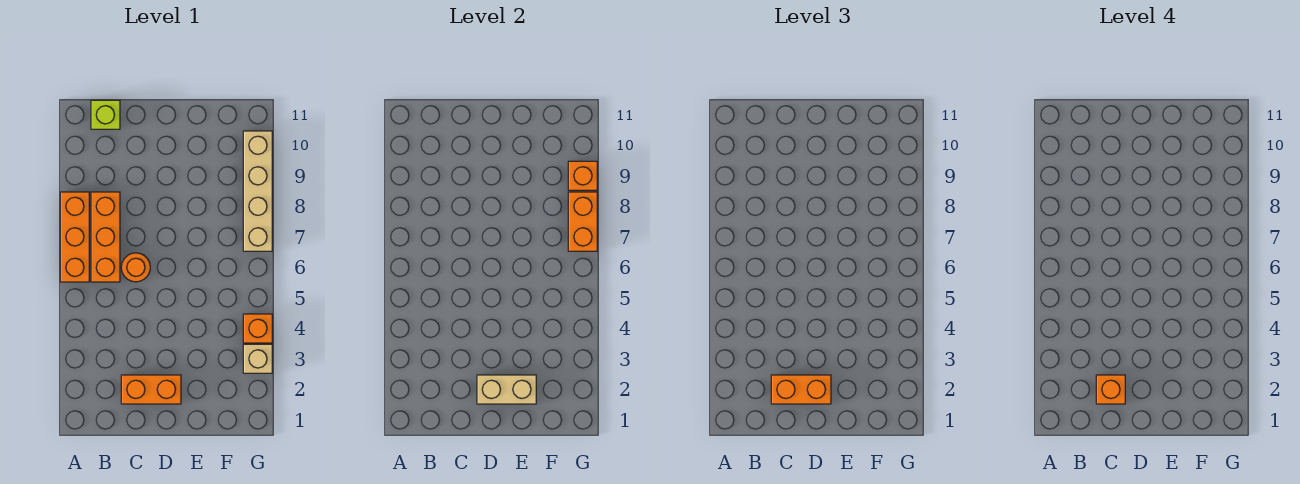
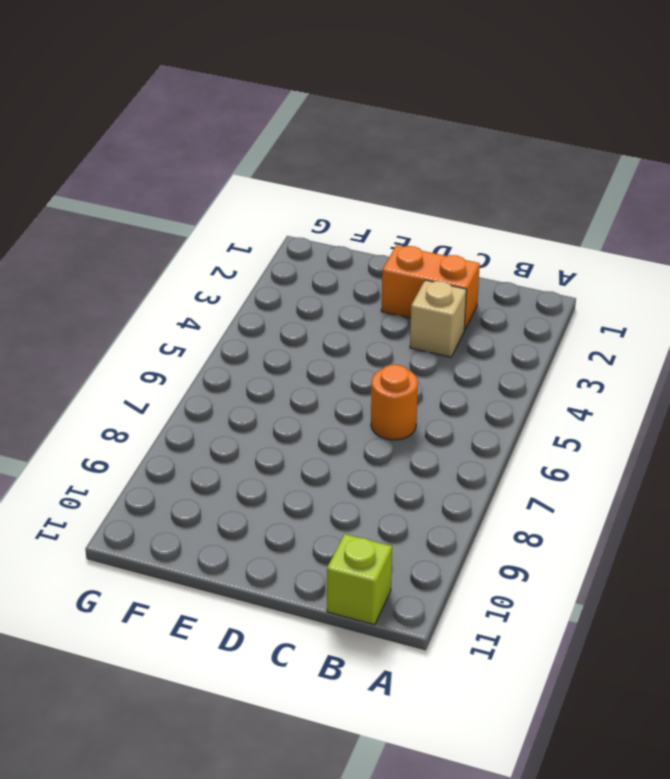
tan 1x1 brick [410,280,467,357] -> tan 1x1 brick moved to [243,344,272,373]
none -> orange 1x3 brick [60,192,89,282]
none -> orange 1x3 brick [91,192,120,282]
none -> orange 1x1 brick [243,314,272,343]

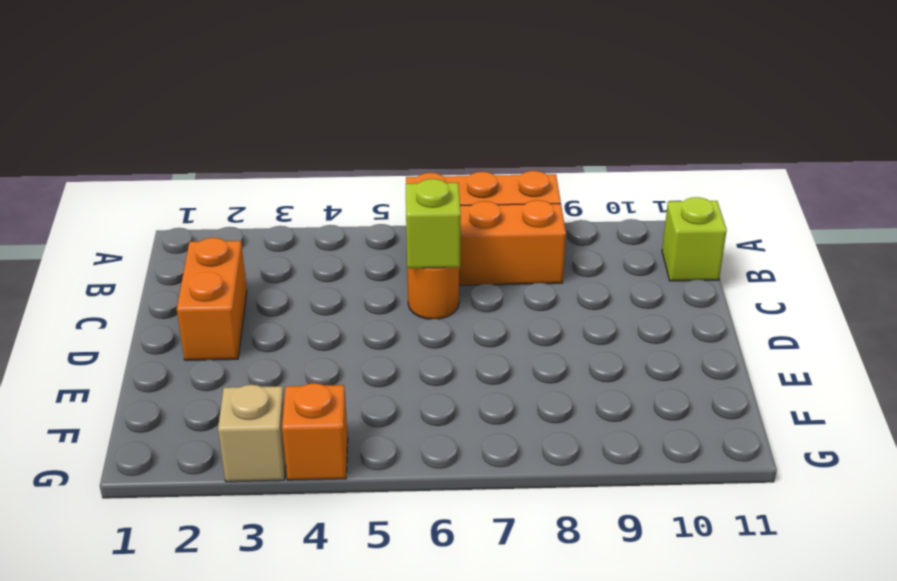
lime 1x1 brick [406,179,461,269] -> none
none -> tan 1x4 brick [243,131,272,251]
none -> tan 1x2 brick [477,375,536,404]
none -> orange 1x2 brick [568,192,597,251]

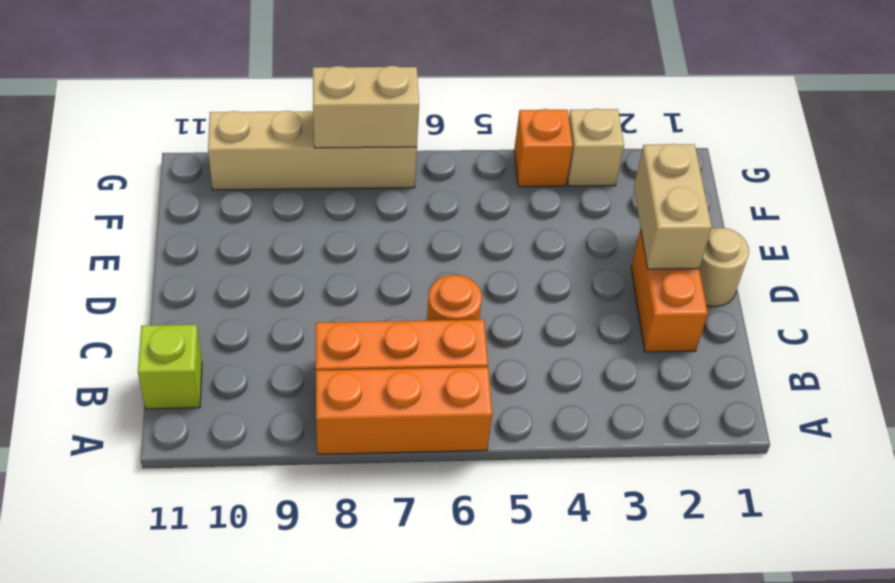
tan 1x1 round brick [699,228,749,307] -> none
tan 1x2 brick [313,66,419,148] -> orange 1x2 brick [568,192,597,251]
none -> orange 1x1 brick [568,161,597,190]
none -> orange 1x2 brick [771,375,831,404]
none -> orange 1x1 brick [1096,375,1125,404]

